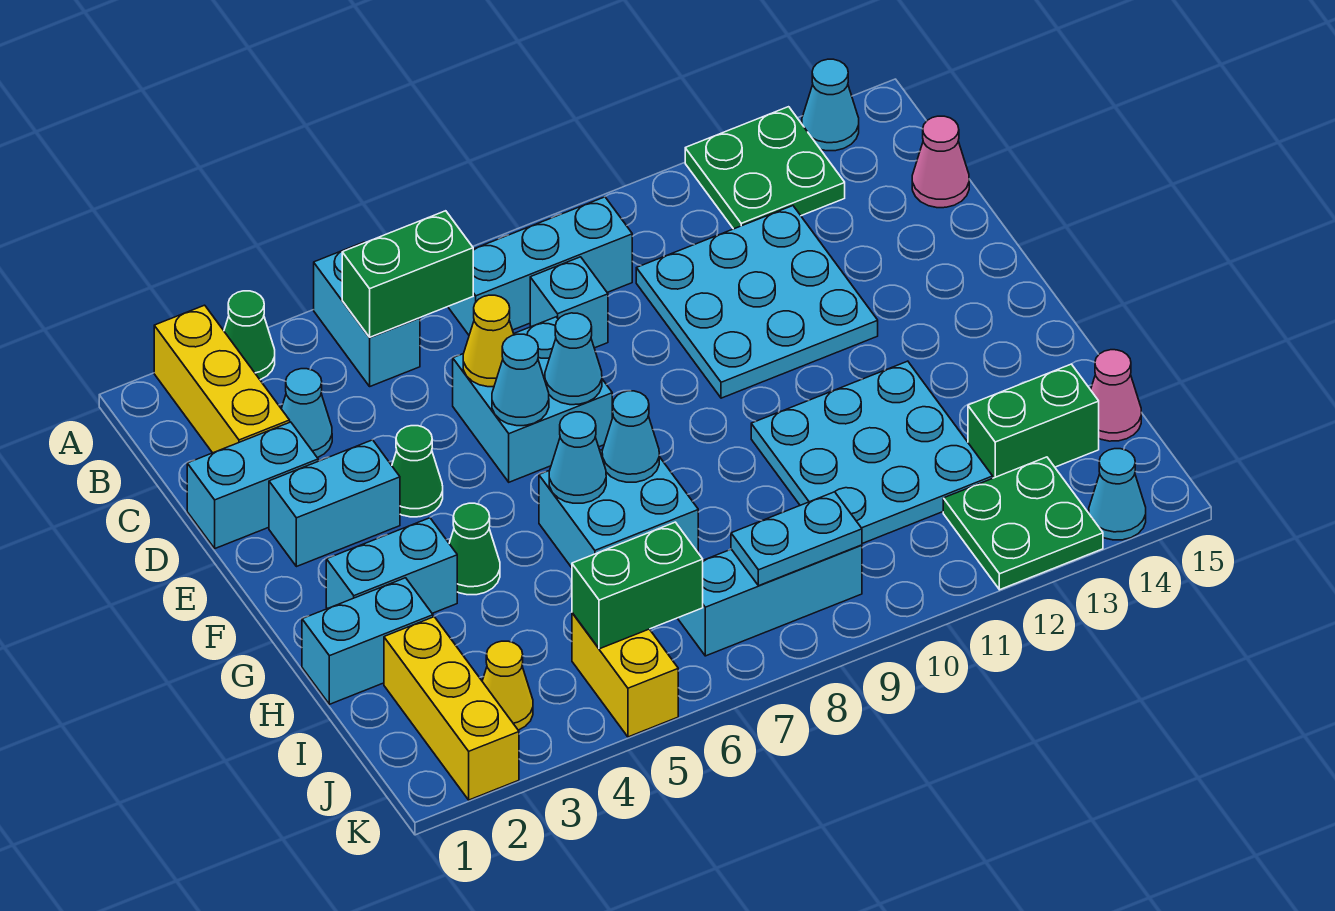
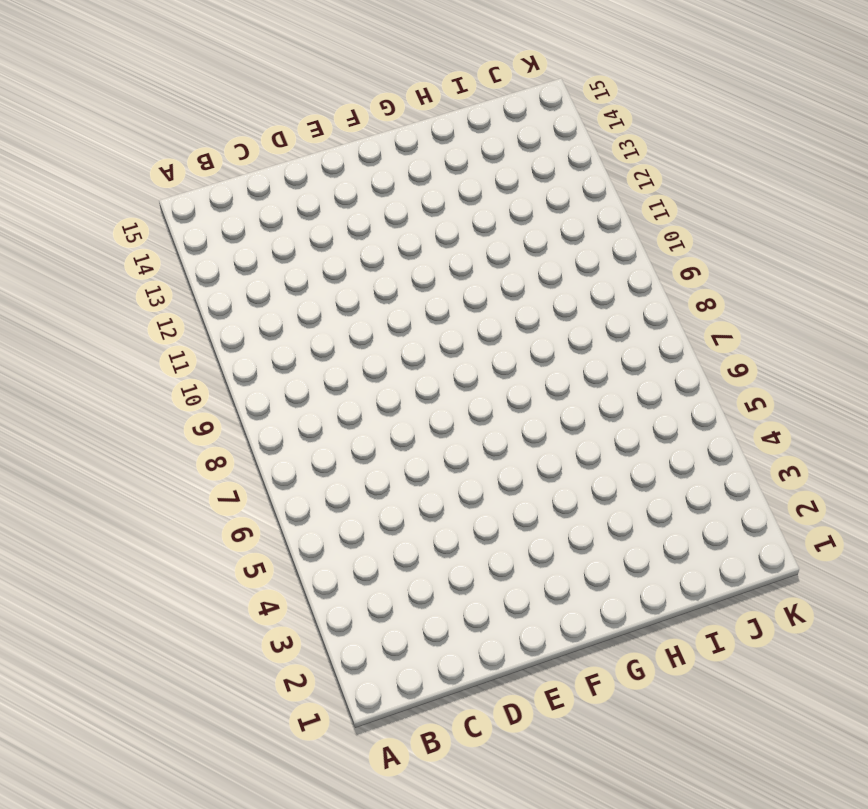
none -> yellow 1x3 brick [154,305,290,453]
none -> green 1x1 cone [224,291,275,380]
none -> cyan 1x2 brick [314,242,420,386]
none -> green 2x2 plate [685,107,845,229]

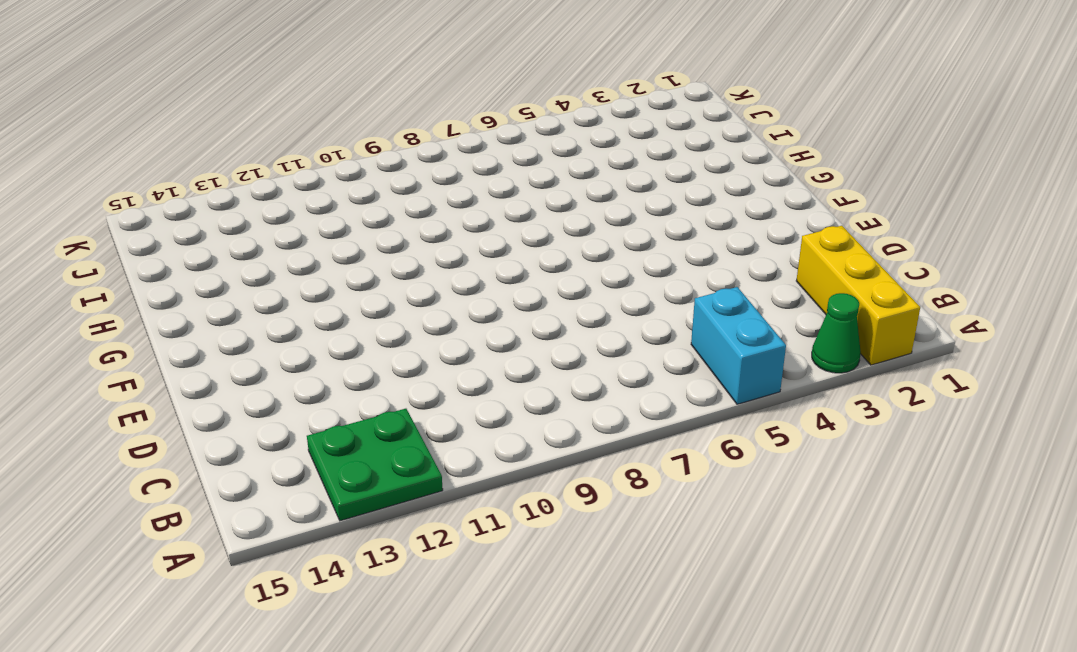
none -> cyan 1x1 cone [802,59,859,151]
none -> cyan 1x3 brick [448,197,632,335]
none -> cyan 1x1 cone [281,369,332,458]
none -> cyan 1x1 brick [530,257,608,348]

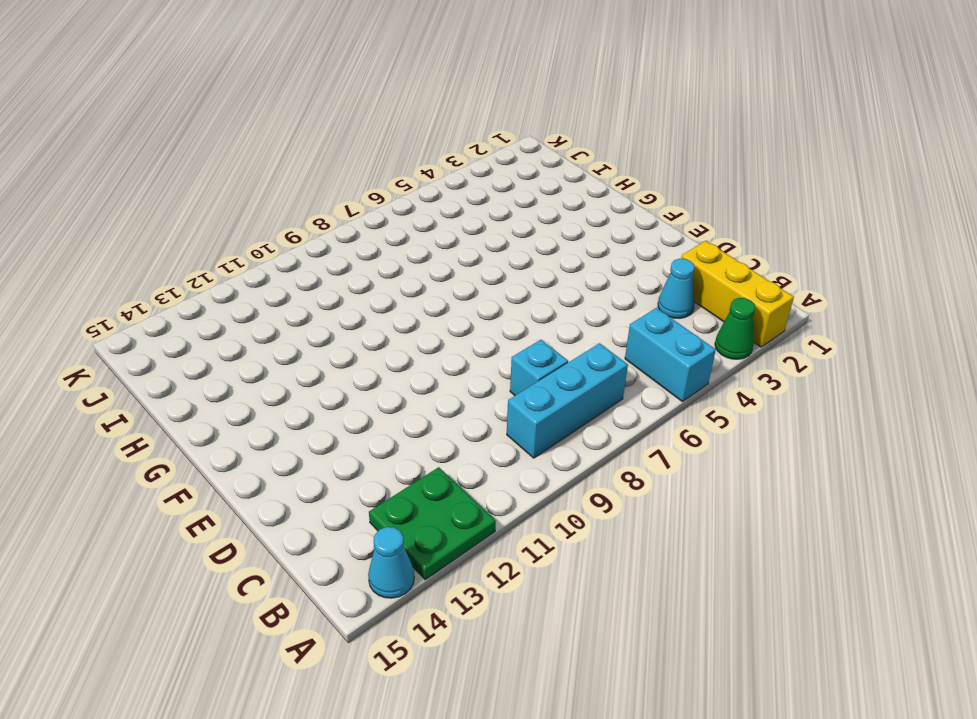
none -> cyan 3x3 plate [636,206,878,398]
none -> pink 1x1 cone [912,116,969,208]
none -> cyan 1x2 brick [187,422,318,548]
none -> cyan 2x2 brick [453,317,612,482]

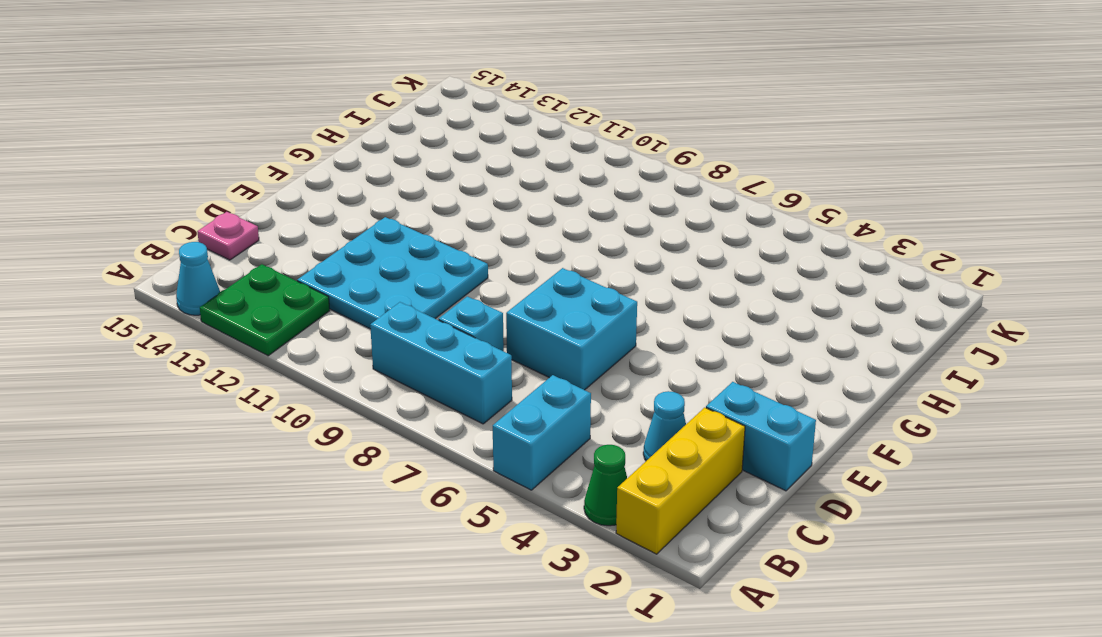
pink 1x1 plate [197,212,259,260] -> pink 1x1 cone [912,116,969,208]
none -> cyan 1x2 brick [269,440,400,567]
none -> green 1x1 cone [392,426,443,517]
none -> cyan 1x2 brick [326,518,457,613]
none -> green 1x1 cone [449,503,500,595]

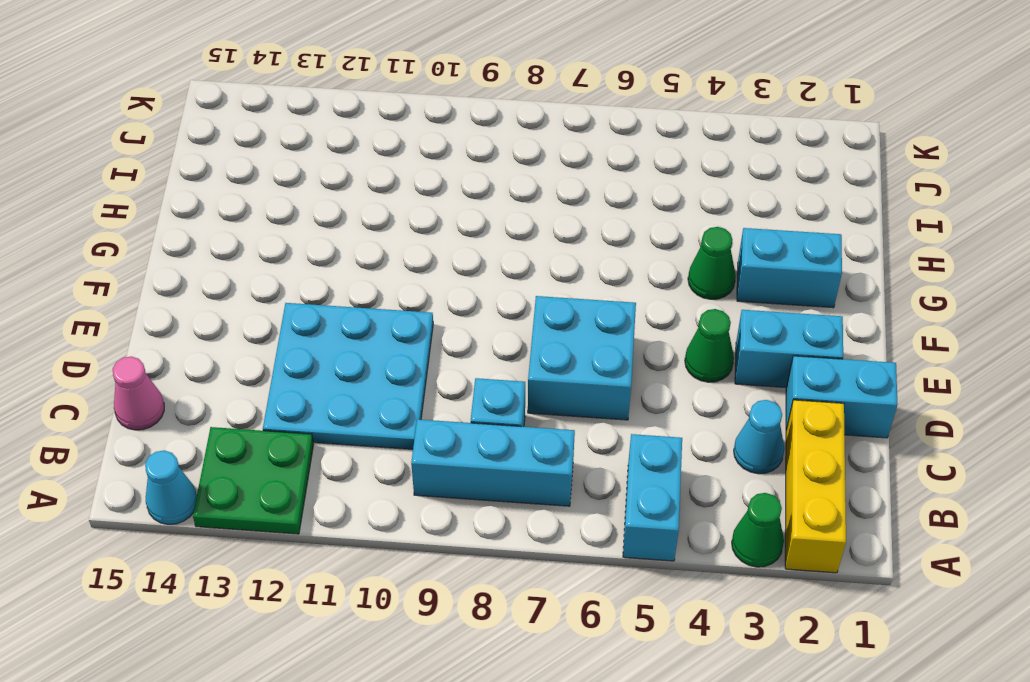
none -> cyan 2x2 brick [539,449,698,568]
none -> cyan 3x3 plate [751,361,993,544]
none -> cyan 1x2 brick [302,578,433,704]
none -> yellow 1x3 brick [384,617,519,800]

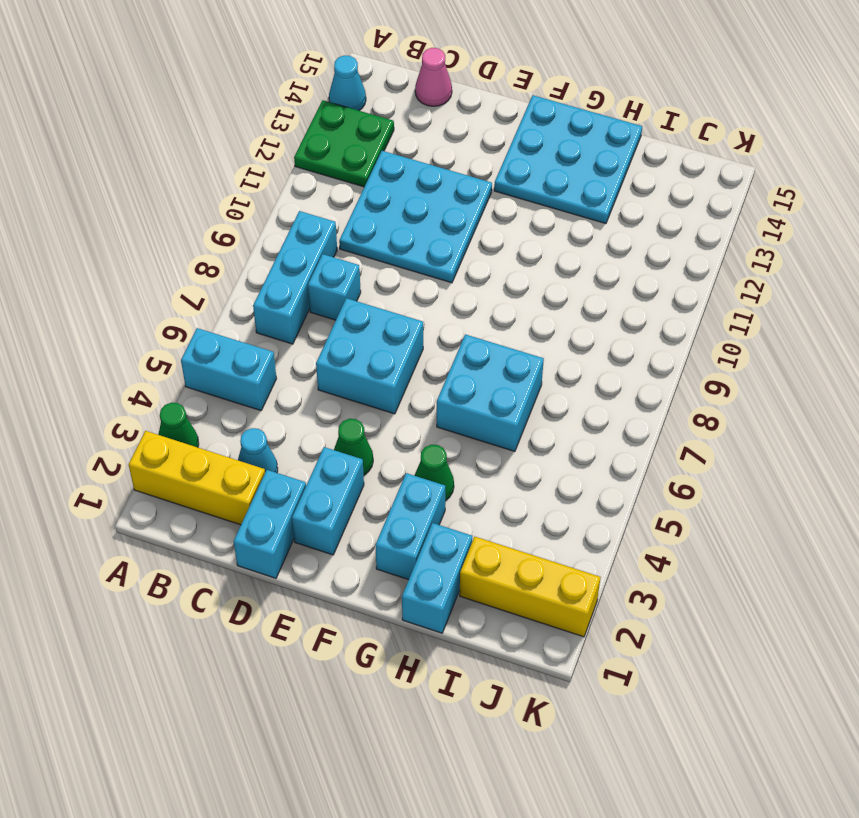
cyan 3x3 plate [494,95,642,224] -> cyan 3x3 plate moved to [751,361,993,544]
none -> green 1x2 brick [968,364,1099,478]
none -> pink 1x1 cone [1091,350,1141,441]
none -> yellow 1x1 cone [482,641,533,730]
none -> yellow 1x2 brick [572,613,678,737]

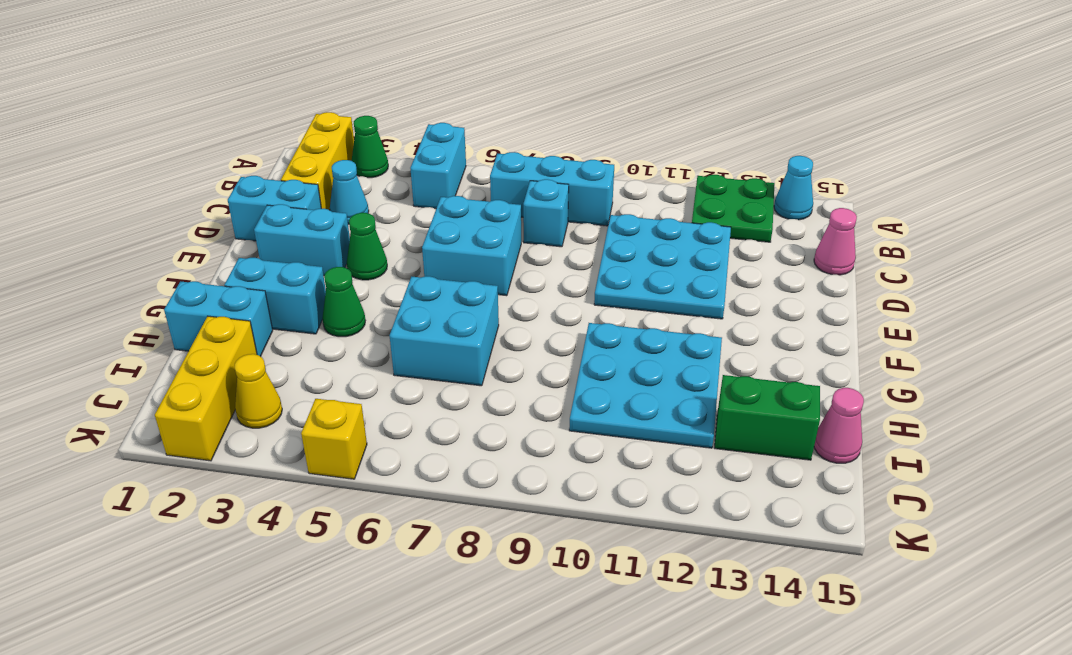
yellow 1x1 brick [301,399,367,479] -> yellow 1x2 brick [572,613,678,737]
none -> cyan 1x3 brick [678,545,862,656]
none -> green 2x2 plate [943,457,1103,590]
none -> cyan 1x1 cone [1089,449,1146,540]
none -> green 1x2 brick [342,211,473,337]

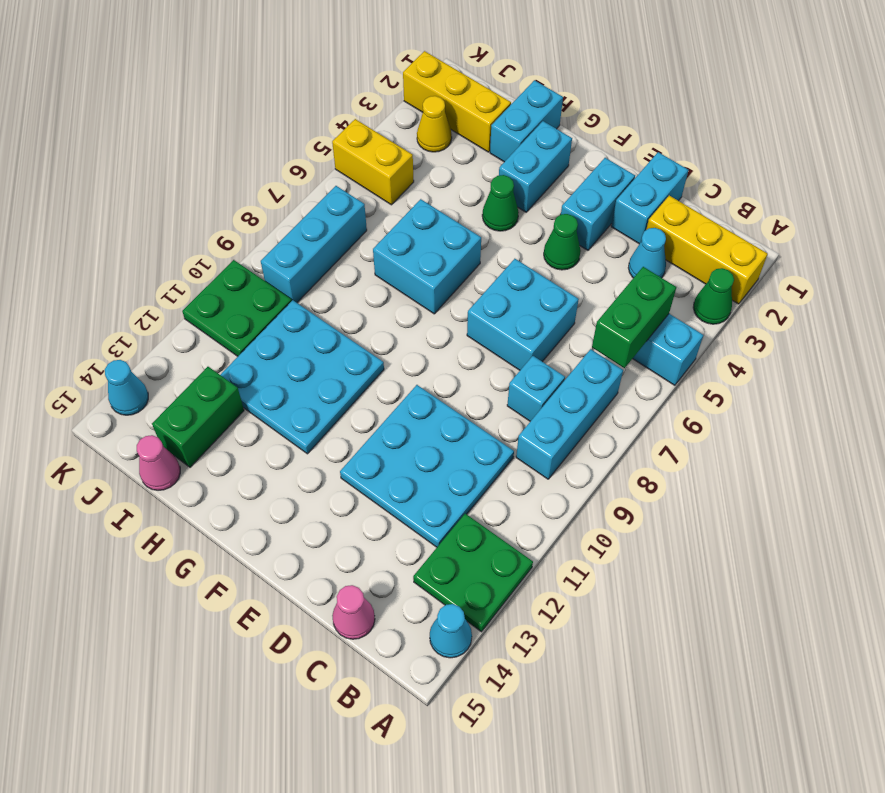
green 2x2 plate [182,260,292,356] -> green 2x2 plate moved to [943,457,1103,590]
none -> yellow 1x1 cone [463,295,514,387]
none -> cyan 1x1 cone [492,334,549,426]
none -> cyan 1x1 cone [545,313,602,405]
none -> cyan 1x1 cone [549,412,606,503]

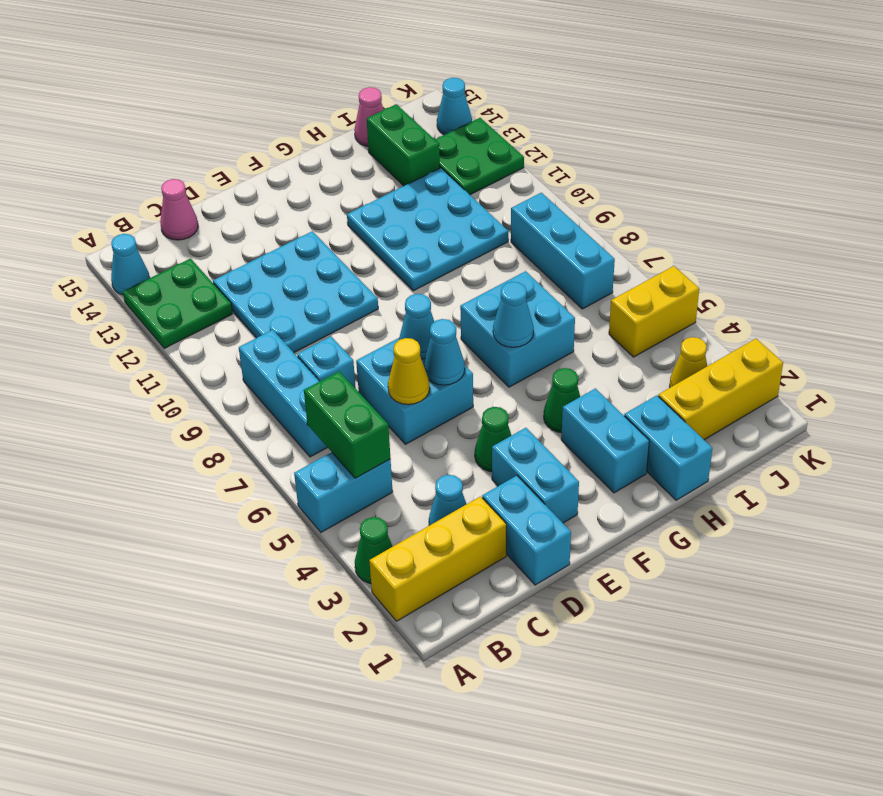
none -> cyan 1x1 cone [602,391,659,482]
none -> green 1x2 brick [572,522,703,649]
none -> cyan 1x2 plate [731,492,862,586]

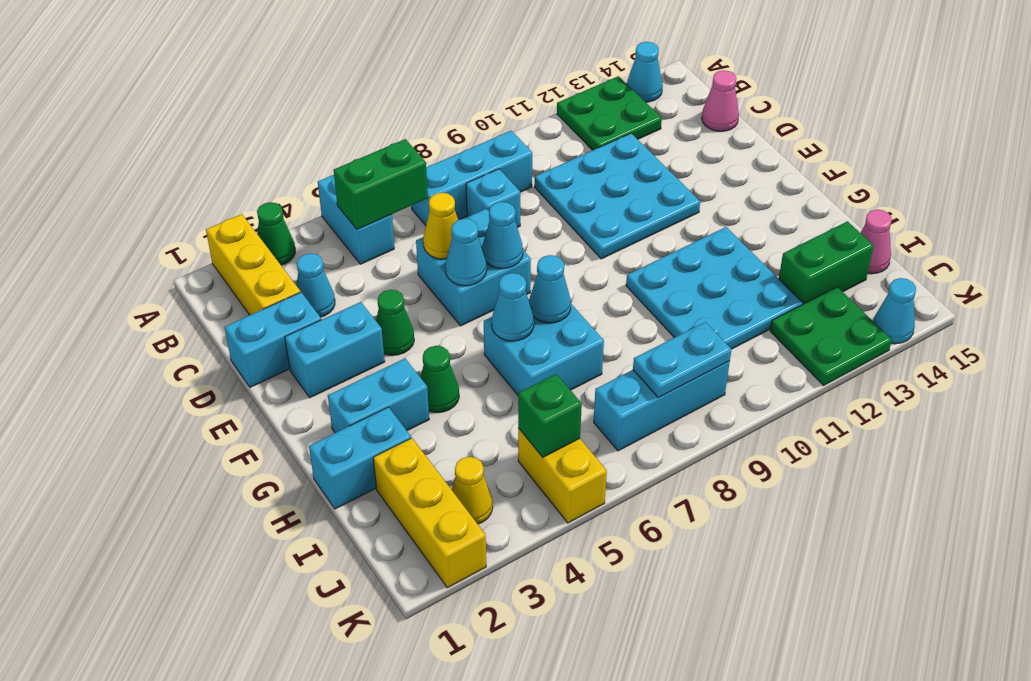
green 1x1 brick [518,374,582,457] -> green 1x2 brick [572,522,703,649]

